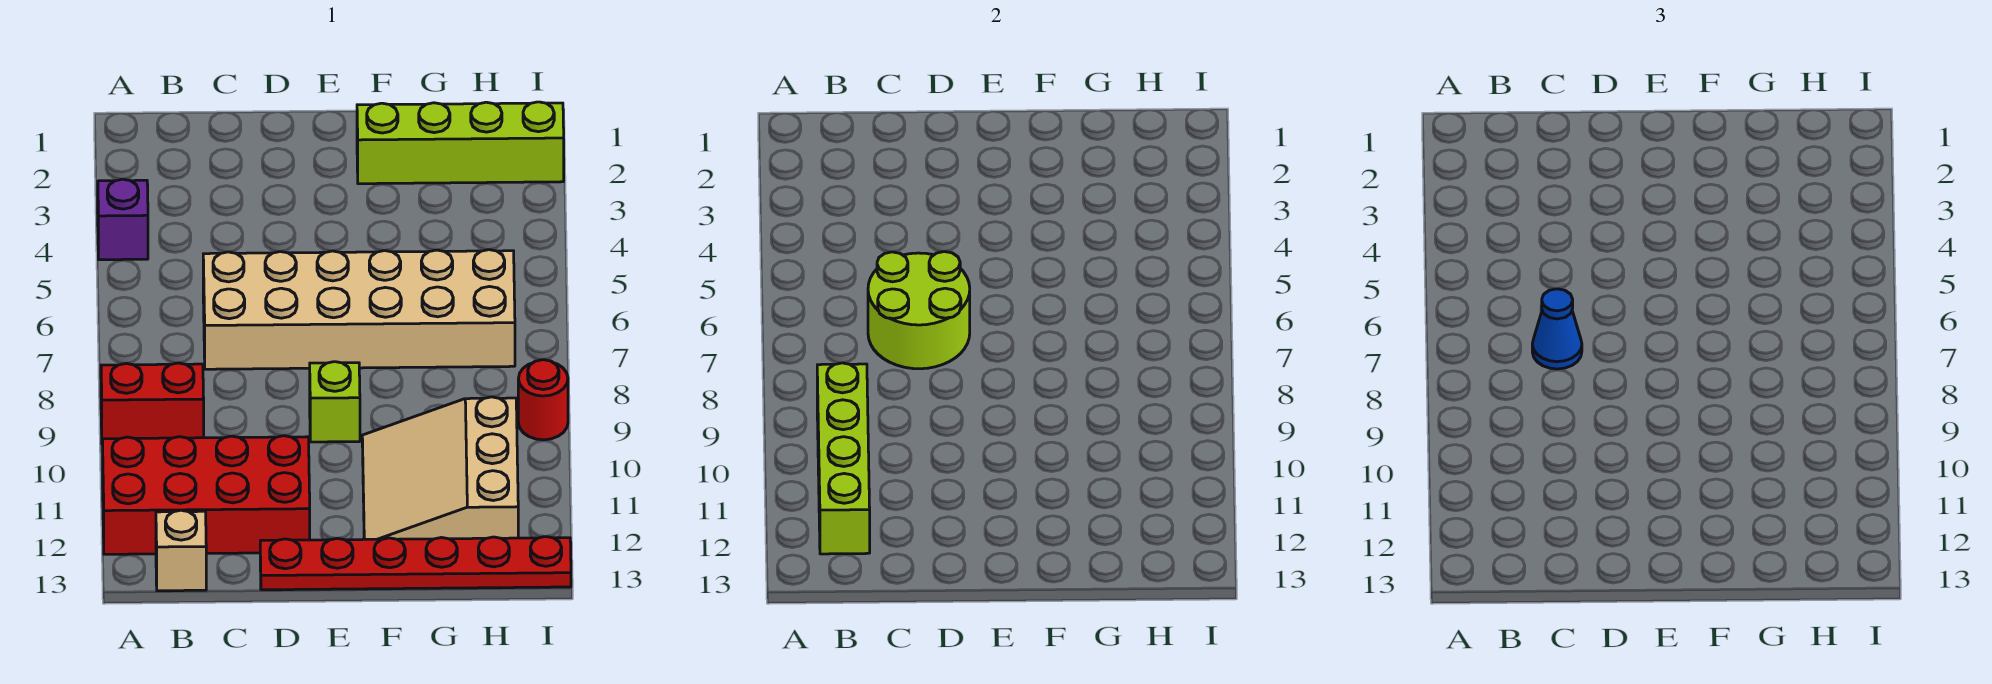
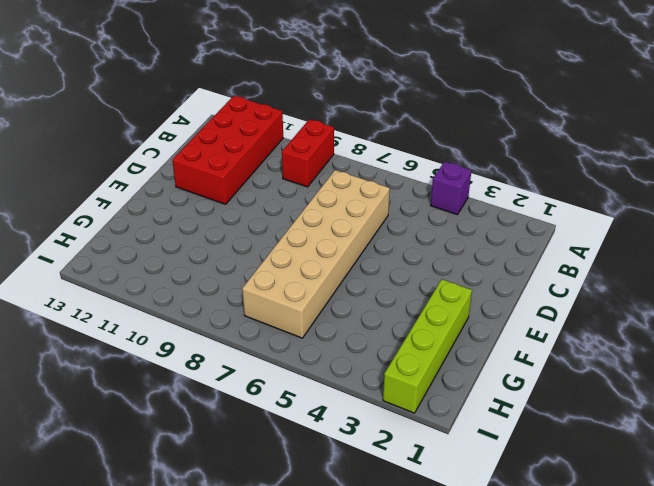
none -> tan 1x1 brick [156,510,206,591]
none -> red 1x6 plate [260,537,571,590]
none -> lime 1x1 brick [310,362,360,442]

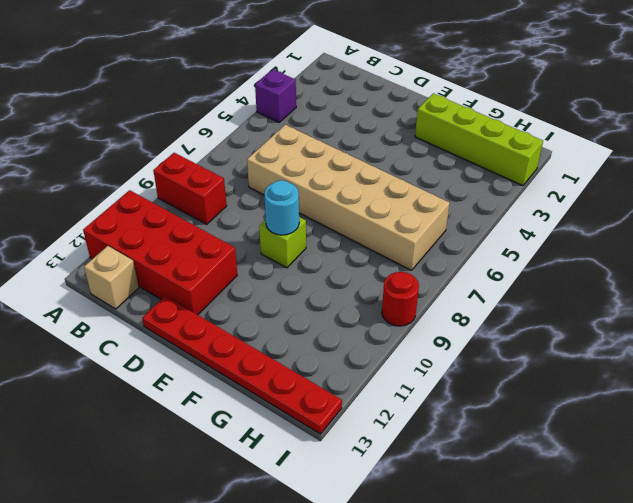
cyan 1x1 round brick [264,180,299,235] -> none
none -> tan 3x3 slope [362,397,518,539]
none -> lime 1x4 brick [817,363,870,554]
none -> lime 2x2 round brick [868,252,970,369]

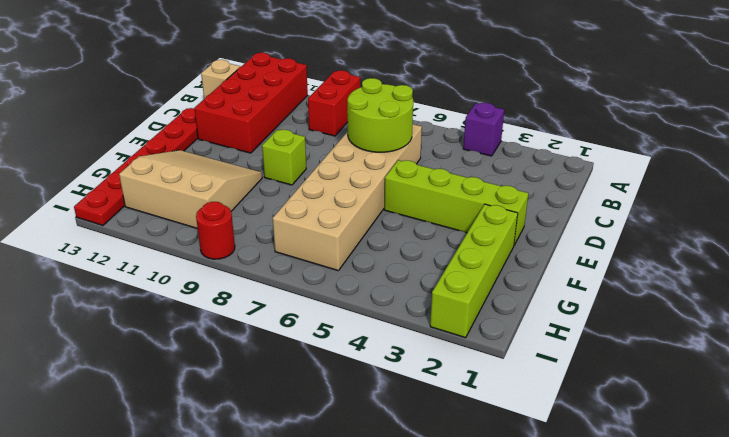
lime 1x4 brick [384,160,528,245] -> lime 1x4 brick moved to [817,363,870,554]
none -> blue 1x1 cone [1532,289,1582,369]

